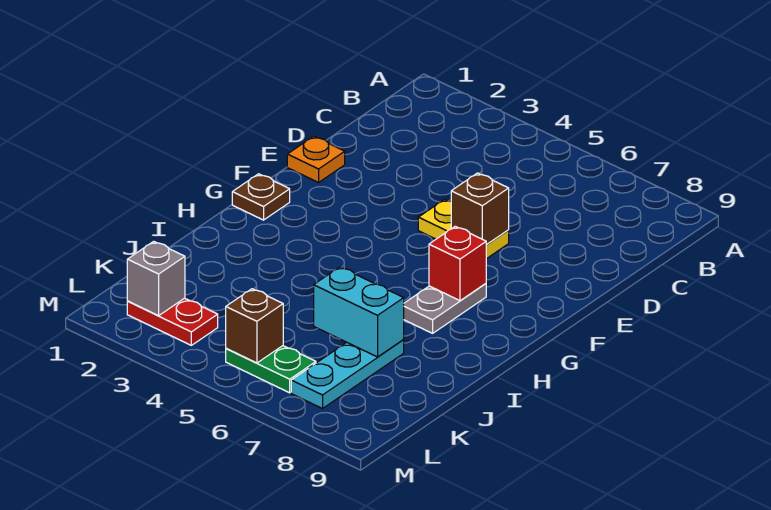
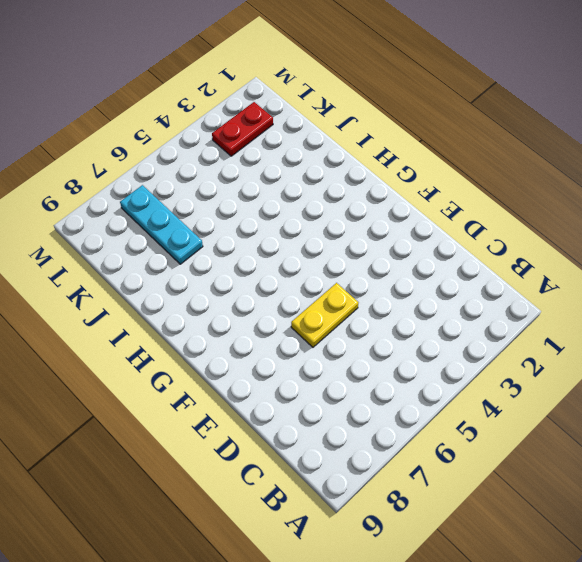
none -> orange 1x1 plate [287,136,345,182]
none -> brown 1x1 plate [232,174,290,220]
none -> grey 1x2 plate [404,284,486,333]

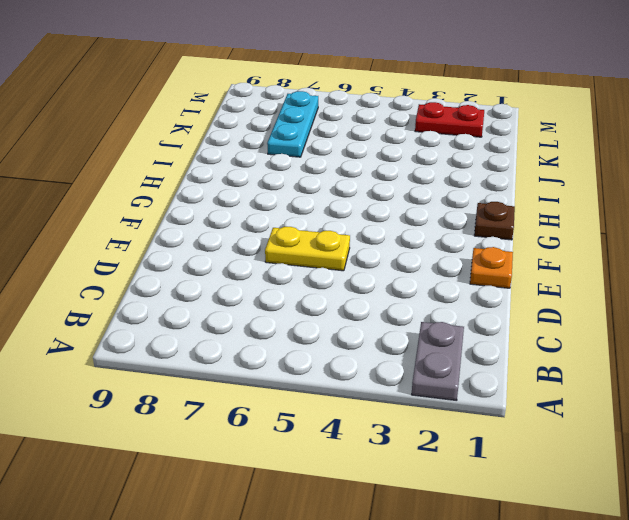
grey 1x2 plate [412,322,464,401] -> grey 1x2 plate moved to [404,284,486,333]
none -> green 1x2 plate [226,346,316,393]
none -> brown 1x1 brick [451,173,509,245]
none -> red 1x1 brick [429,226,486,301]

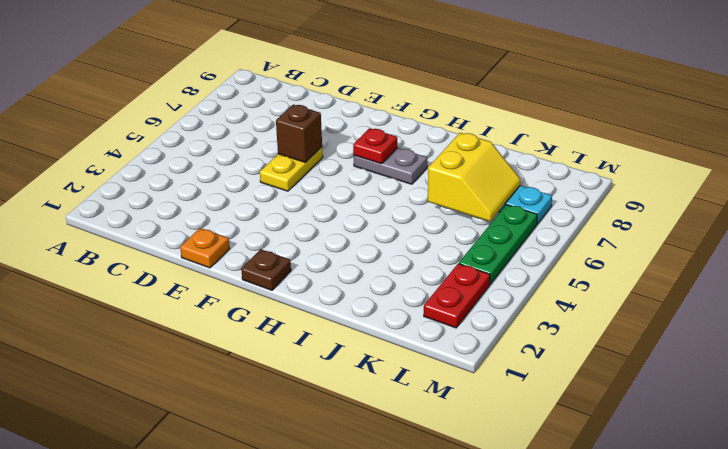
red 1x1 plate [353,128,397,164] -> red 1x1 brick [429,226,486,301]
yellow 2x2 slope [428,133,520,221] -> cyan 1x2 brick [314,267,404,357]
green 1x3 plate [459,205,537,284] -> green 1x2 plate [226,346,316,393]
none -> grey 1x1 brick [127,241,185,316]
none -> brown 1x1 brick [226,289,283,363]

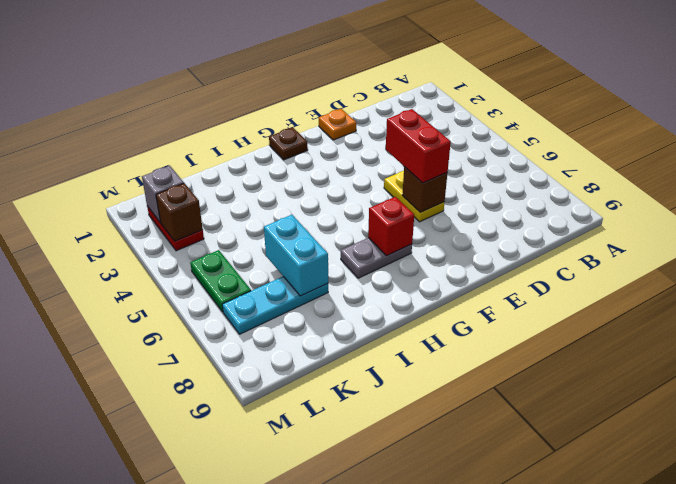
red 1x2 brick [386,109,451,183] -> none
brown 1x1 brick [156,183,203,241] -> brown 1x1 brick moved to [226,289,283,363]

